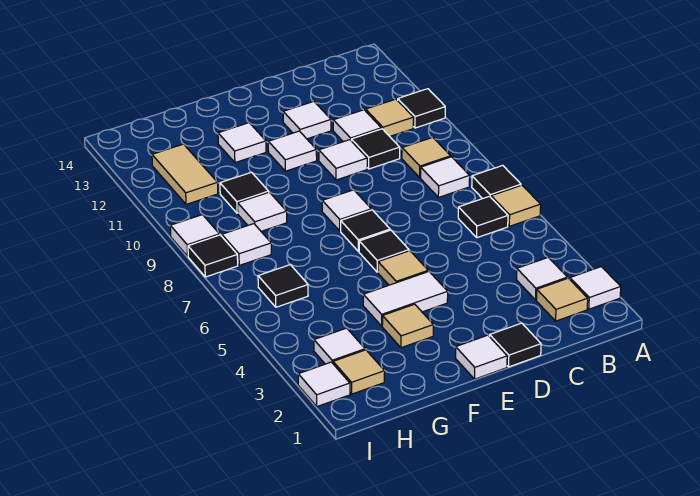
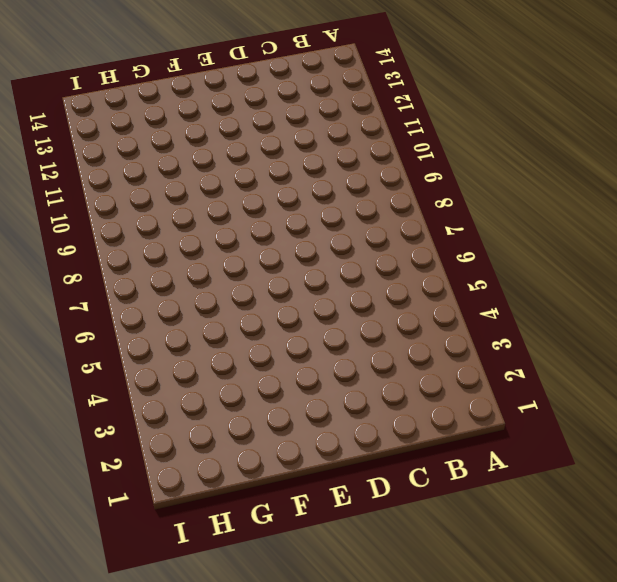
none -> white 1x1 tile [570,267,621,309]
none -> tan 1x1 tile [491,185,541,226]
none -> black 1x1 tile [472,165,521,199]
none -> black 1x1 tile [398,89,445,128]

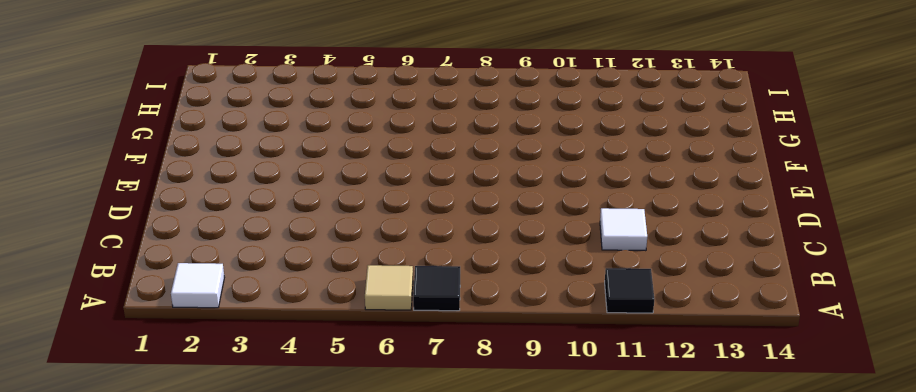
none -> tan 1x1 tile [536,278,588,321]
none -> white 1x1 tile [517,257,567,300]
none -> black 1x1 tile [458,196,508,238]
none -> white 1x1 tile [421,157,470,197]

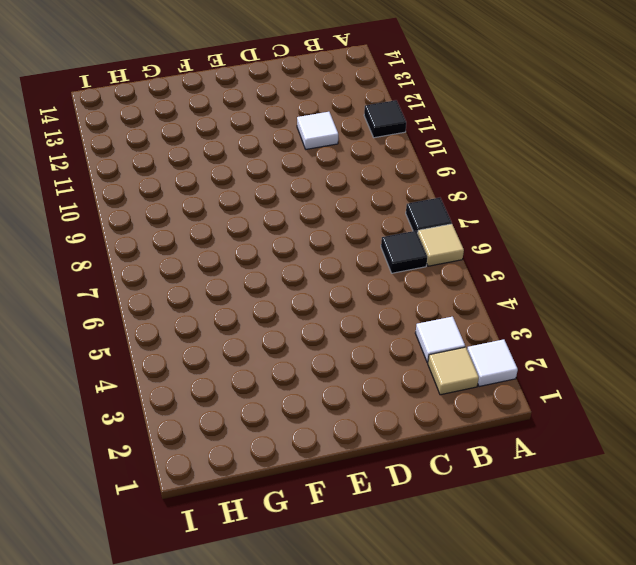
none -> white 1x1 tile [421,157,470,197]
none -> tan 1x1 tile [402,137,451,178]
none -> tan 1x1 tile [366,99,414,136]
none -> black 1x1 tile [351,129,400,169]

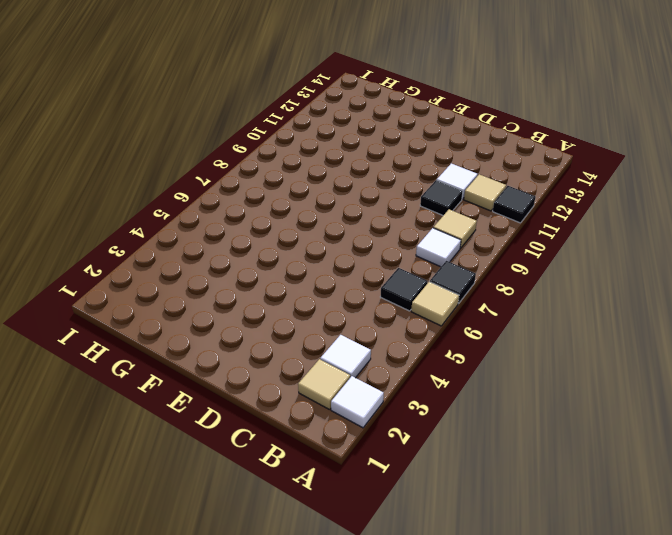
none -> black 1x1 tile [490,323,541,367]
none -> white 1x1 tile [319,140,367,180]
none -> white 1x1 tile [283,101,331,139]
none -> white 1x1 tile [456,335,507,379]

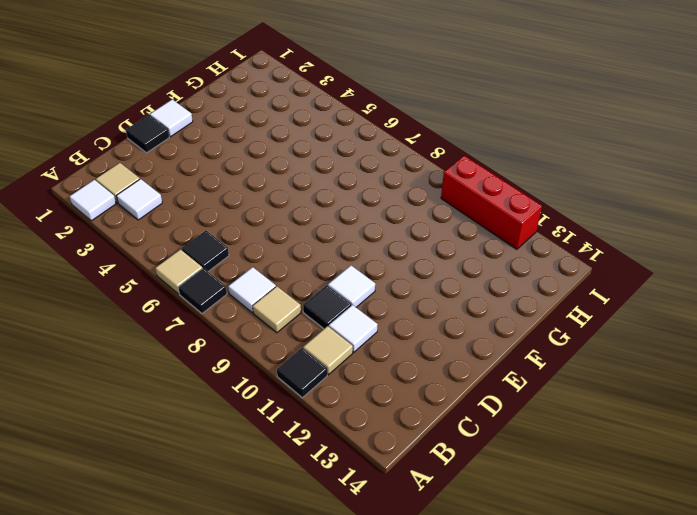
red 1x3 brick [441,156,542,249] -> none
none -> white 1x1 tile [283,101,331,139]
none -> white 1x2 tile [363,271,448,326]
none -> tan 1x1 tile [378,251,428,285]
none -> black 1x1 tile [359,230,409,272]

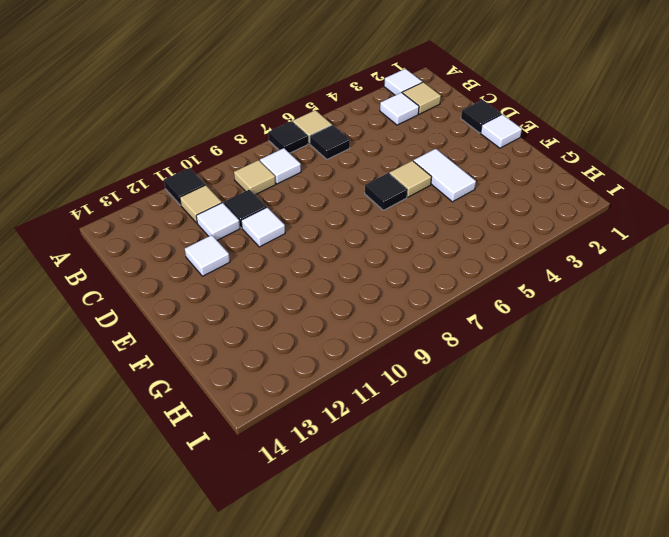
none -> black 1x1 tile [341,210,390,252]
none -> white 1x1 tile [322,190,371,231]
none -> white 1x1 tile [268,131,317,171]
none -> tan 1x1 tile [382,304,433,348]

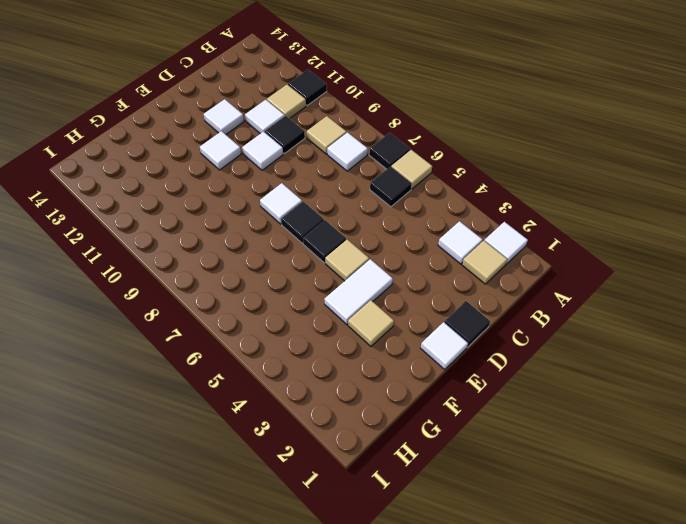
none -> white 1x1 tile [218,123,266,163]
none -> white 1x1 tile [238,192,287,231]
none -> black 1x1 tile [220,172,269,213]
none -> tan 1x1 tile [333,350,385,394]

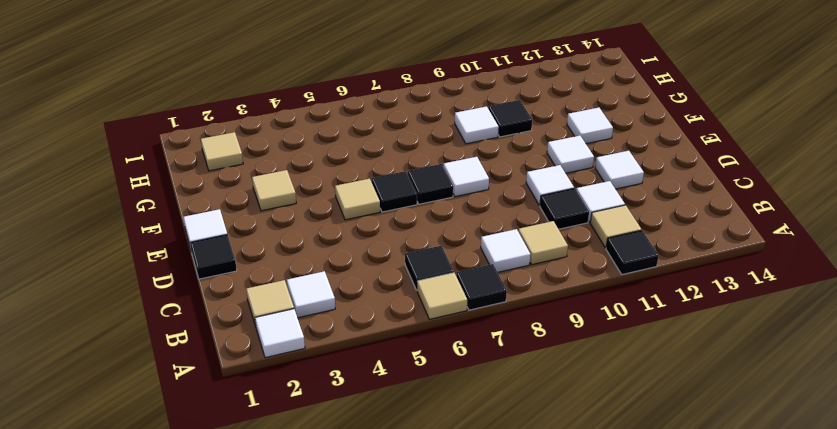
none -> white 1x2 tile [363,271,448,326]
none -> white 1x1 tile [314,328,365,364]
none -> black 1x1 tile [258,265,308,307]
none -> white 1x1 tile [222,224,271,265]

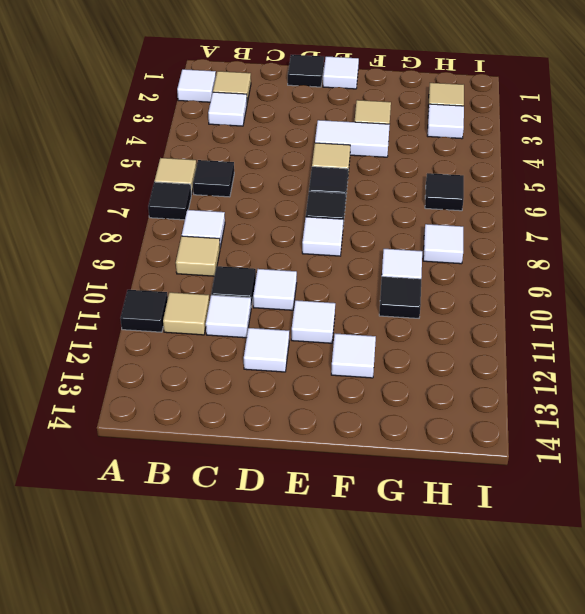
none -> tan 1x2 tile [152,144,218,204]
none -> white 1x1 tile [298,362,350,407]
none -> black 1x1 tile [188,235,238,277]
none -> white 1x1 tile [170,215,219,256]

